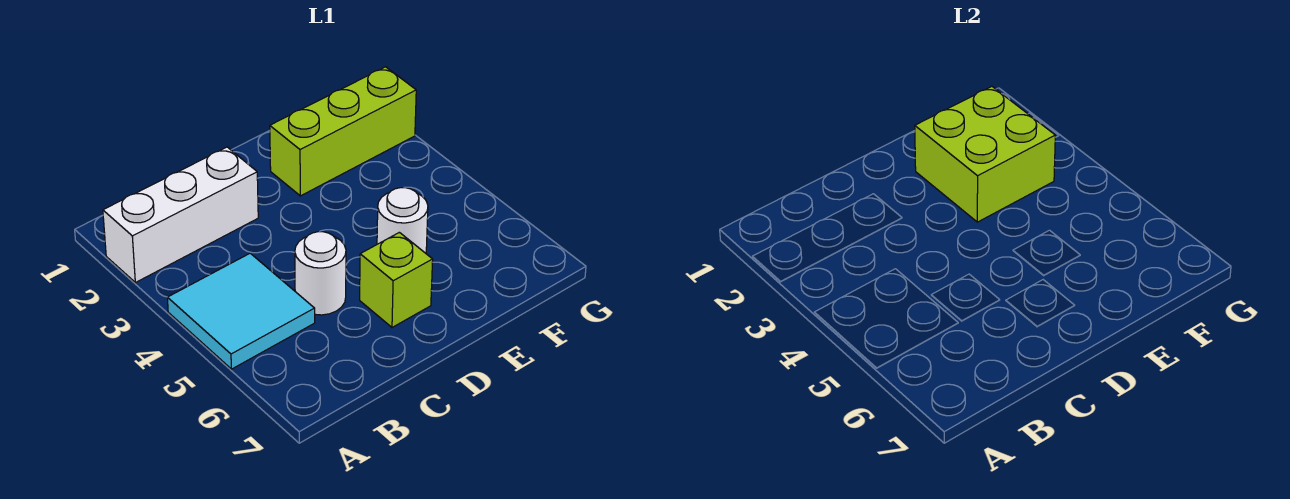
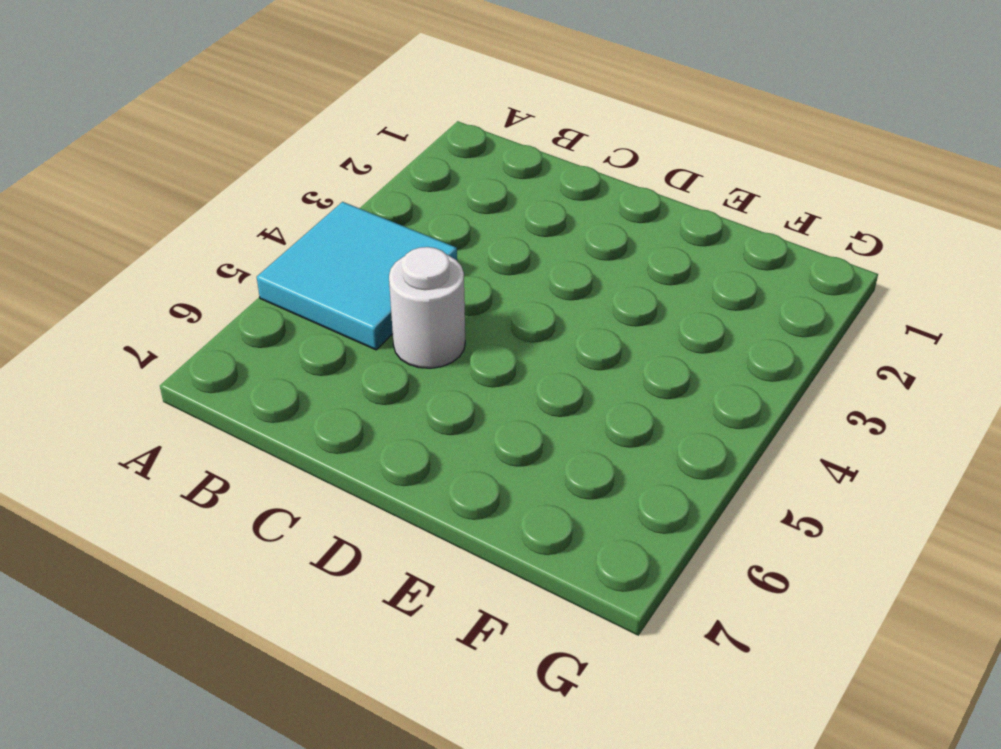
none -> white 1x3 brick [103,147,258,283]
none -> lime 1x1 brick [360,232,433,327]

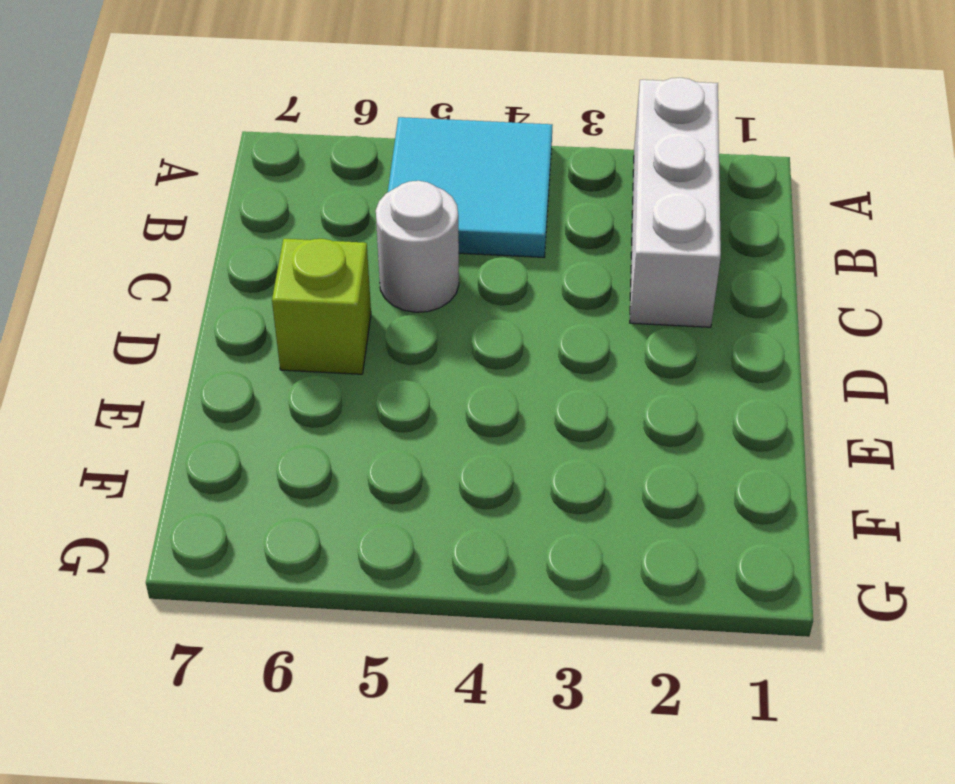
none -> lime 1x3 brick [270,67,416,196]
none -> white 1x1 round brick [377,188,428,253]

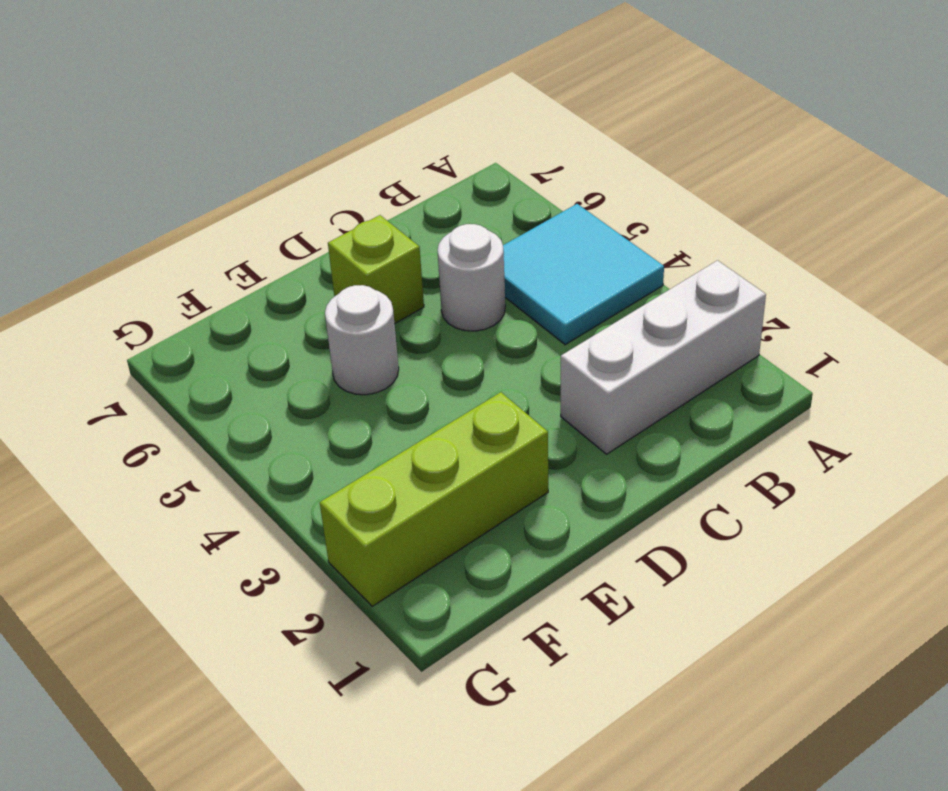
none -> lime 2x2 brick [915,87,1055,222]

